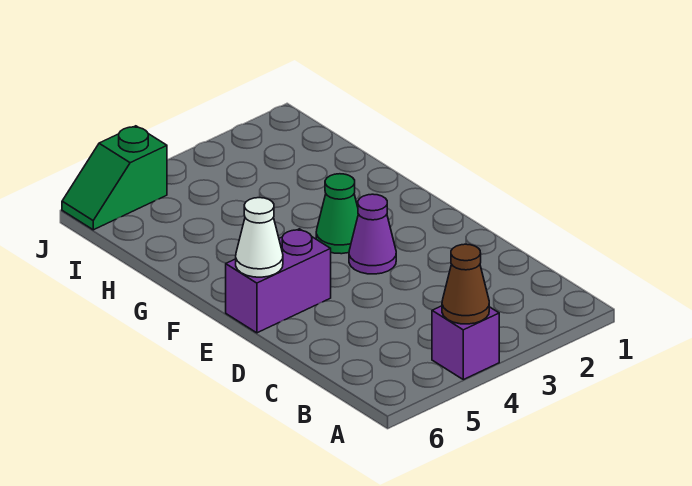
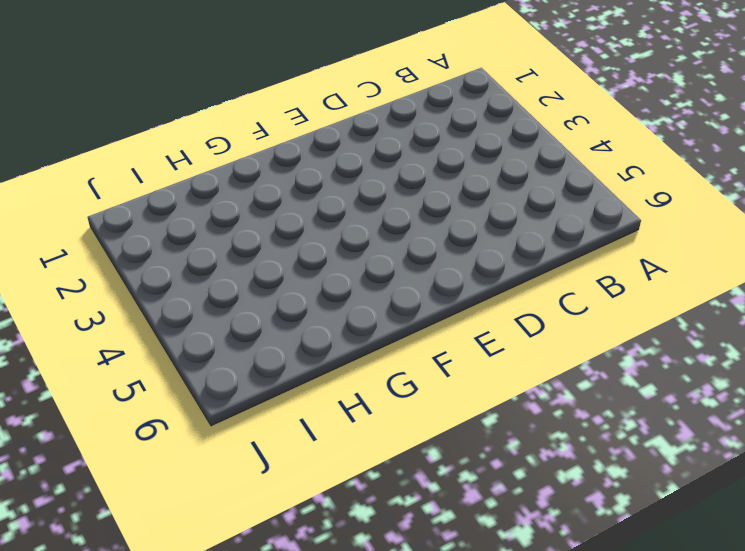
none -> purple 1x1 brick [432,306,499,380]
none -> purple 1x1 cone [349,194,396,274]

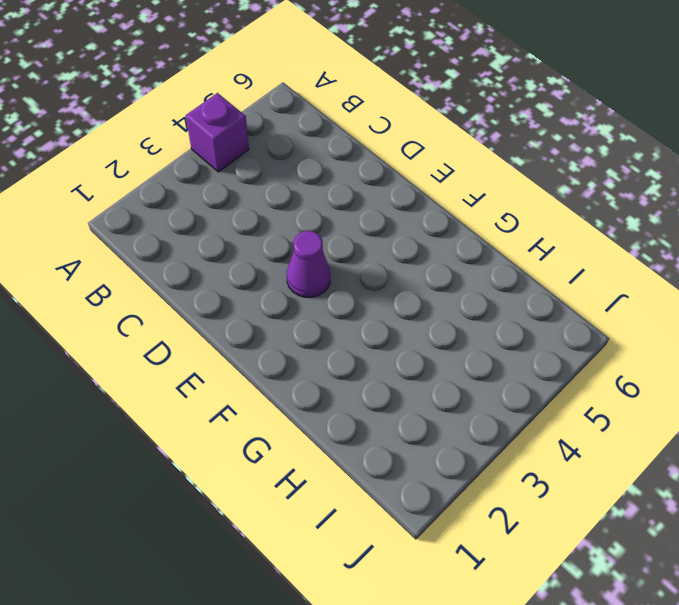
none -> purple 1x2 brick [226,229,331,333]
none -> green 1x1 cone [316,174,358,254]

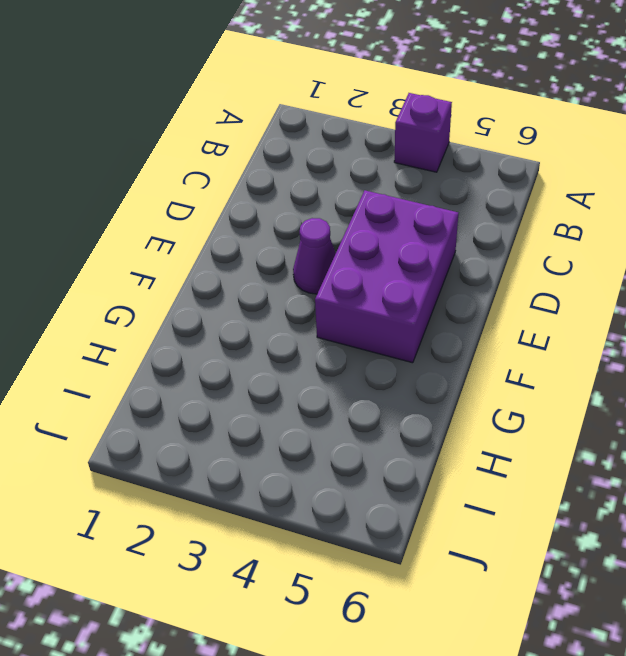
purple 2x3 brick [315,190,458,363] -> purple 1x2 brick [226,229,331,333]
none -> green 1x1 cone [316,174,358,254]
none -> green 1x2 slope [62,126,167,230]

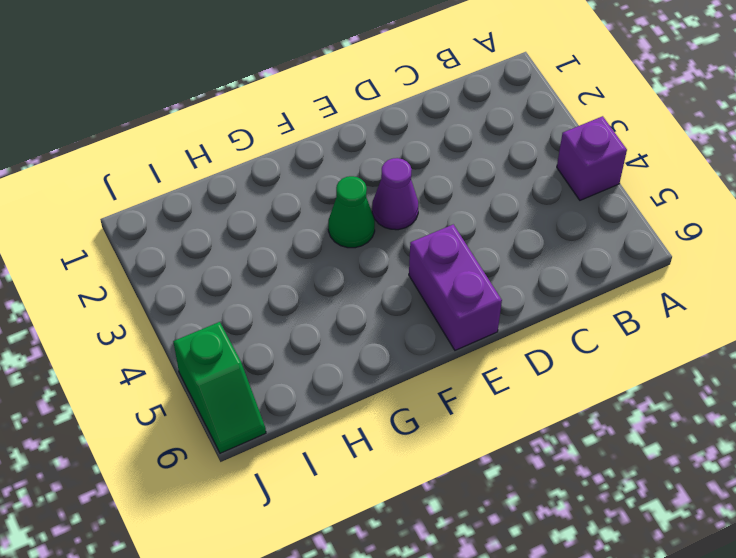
none -> brown 1x1 cone [442,244,489,324]
none -> white 1x1 cone [236,198,283,277]

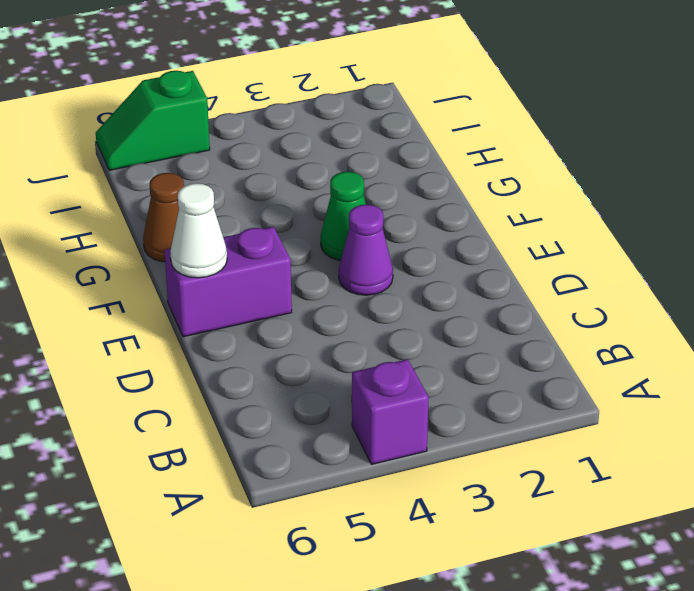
brown 1x1 cone [143,173,184,262] -> brown 1x1 cone moved to [442,244,489,324]

